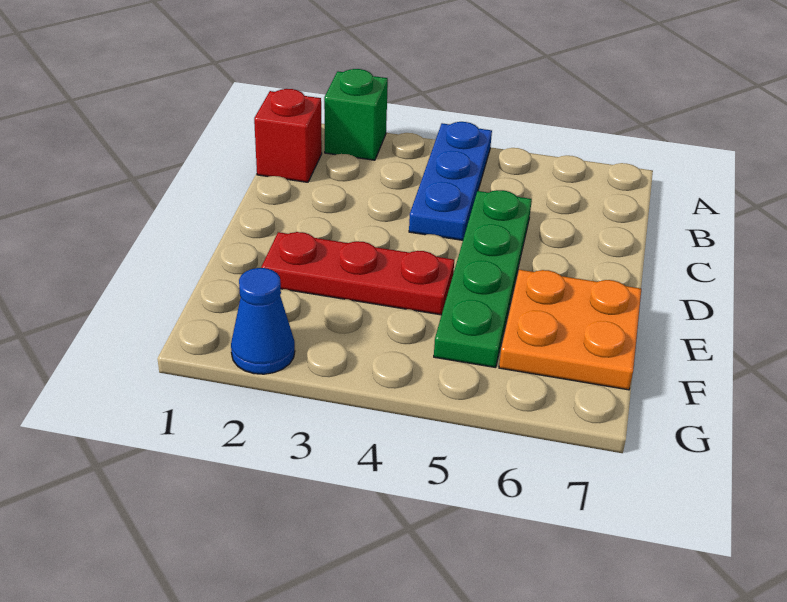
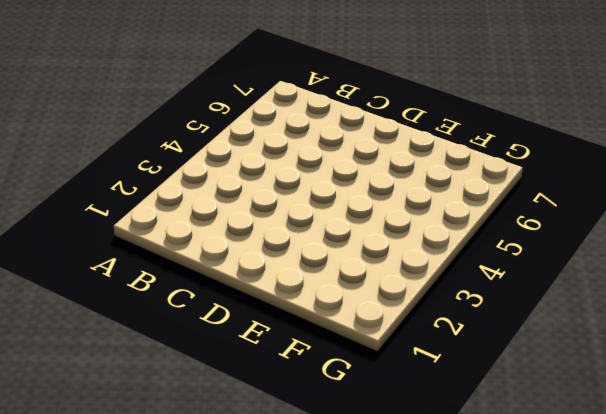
none -> green 1x1 brick [324,69,388,160]
none -> blue 1x3 plate [409,122,492,240]

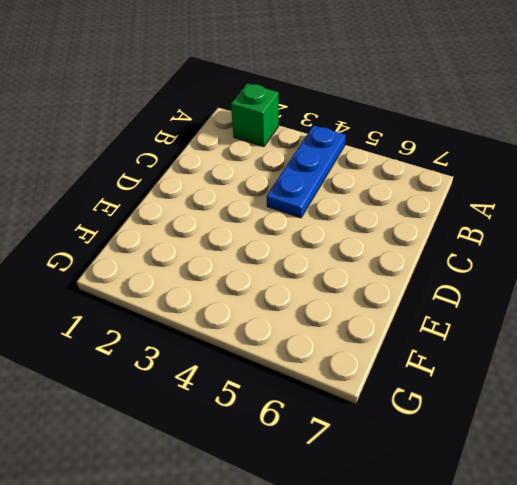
none -> red 1x1 brick [254,89,322,182]
none -> green 1x4 plate [434,190,532,368]

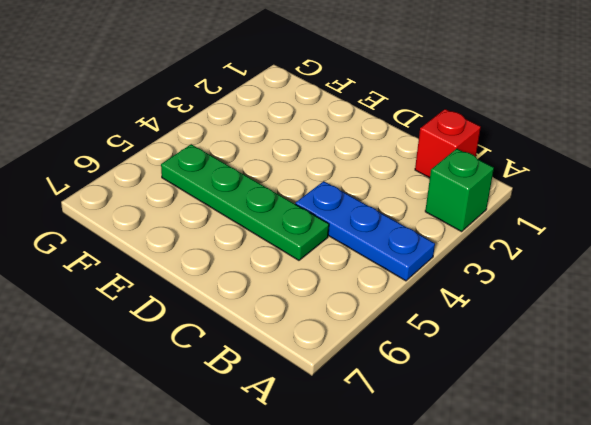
none -> red 1x3 plate [261,232,454,315]
none -> orange 2x2 plate [499,270,641,390]

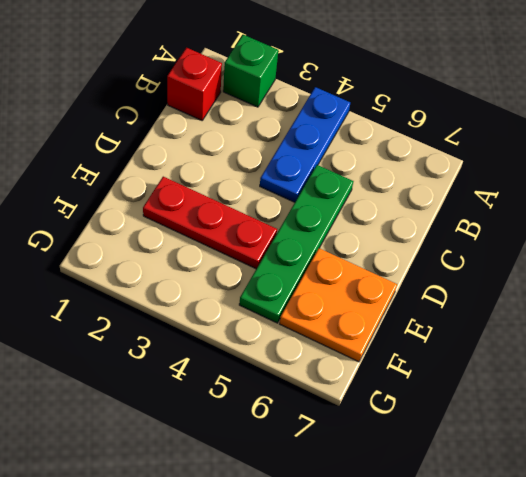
none -> blue 1x1 cone [231,268,295,374]

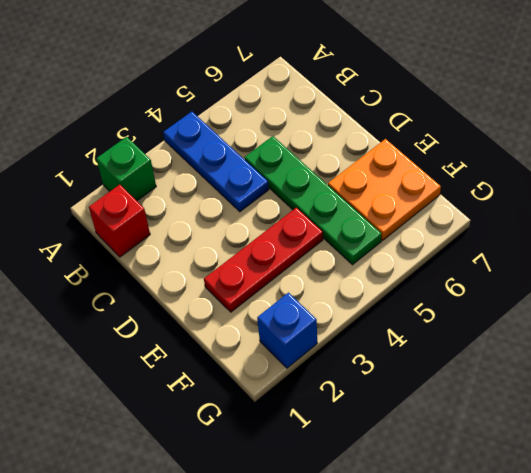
blue 1x1 brick [257,293,317,368] -> blue 1x1 cone [231,268,295,374]

